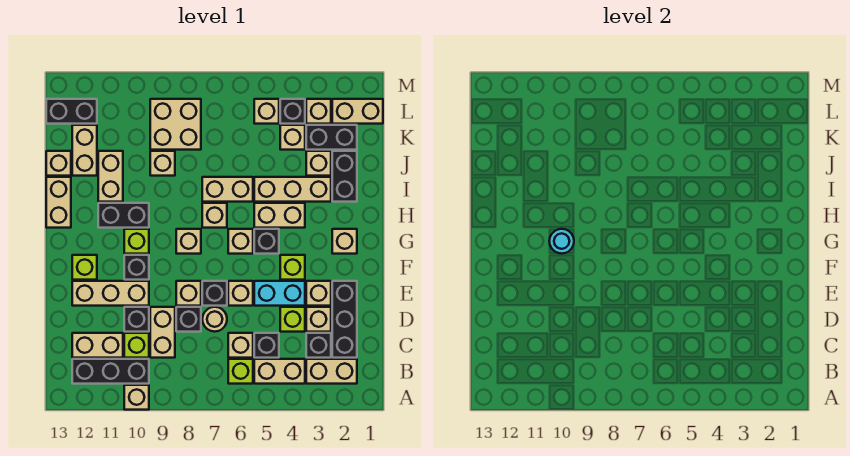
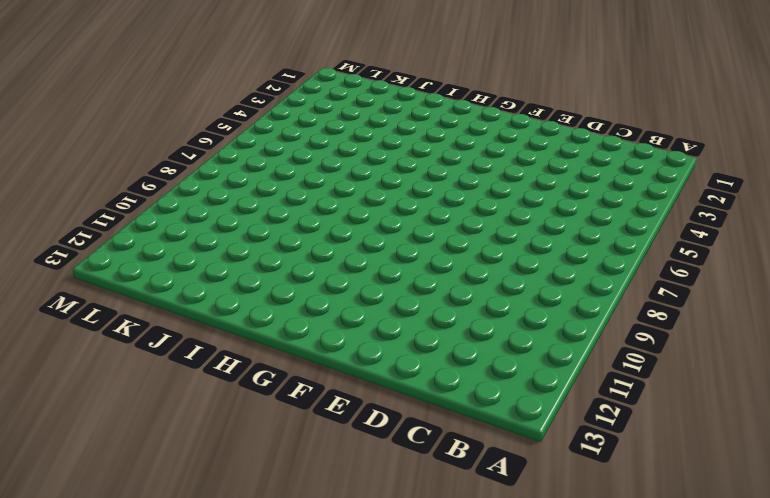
none -> tan 1x1 brick [124,385,149,410]
none -> tan 1x2 brick [306,359,357,384]
none -> tan 1x2 brick [254,359,305,384]
none -> lime 1x1 brick [228,359,253,384]

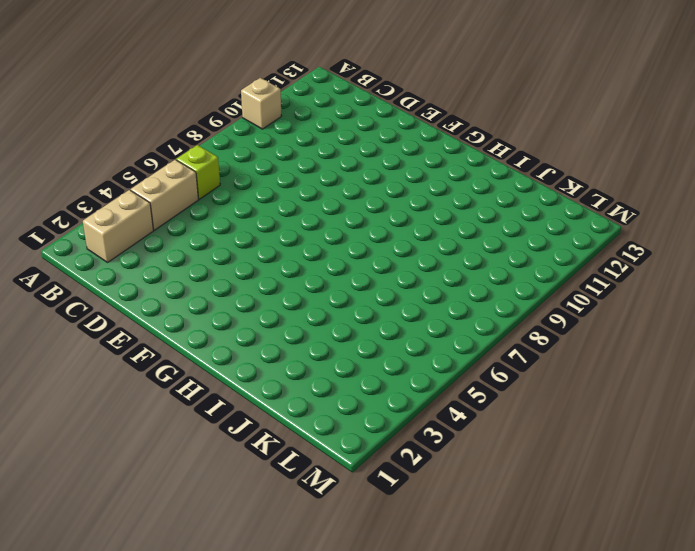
none -> black 1x3 brick [72,359,149,384]
none -> black 1x3 brick [332,281,357,358]
none -> black 1x1 brick [306,333,331,358]
none -> black 1x1 brick [254,333,279,358]

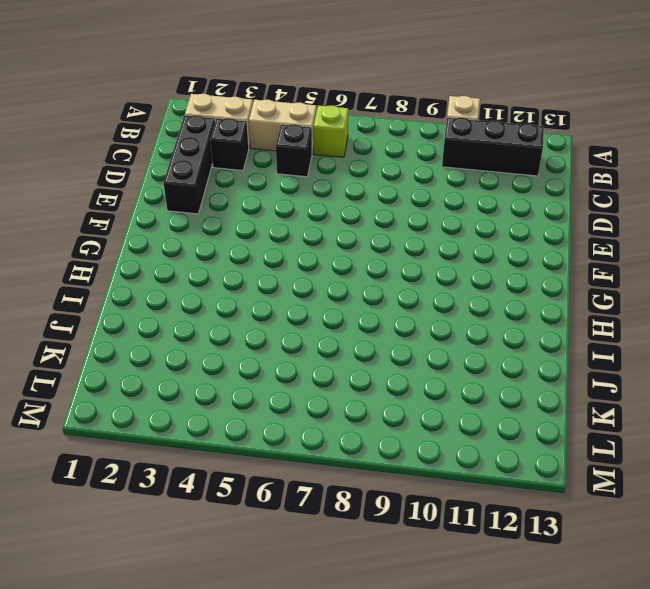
none -> tan 1x1 brick [228,333,253,358]
none -> tan 1x2 brick [150,307,175,358]
none -> lime 1x1 brick [124,333,149,358]
none -> tan 1x2 brick [72,333,123,358]

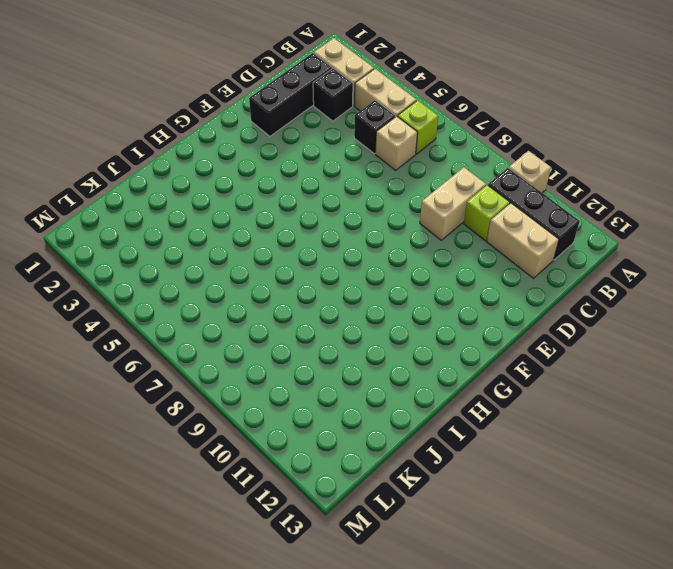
none -> tan 1x1 brick [306,307,331,332]
none -> lime 1x1 brick [280,307,305,332]
none -> tan 1x1 round brick [202,307,227,332]
none -> black 1x1 brick [176,307,201,332]

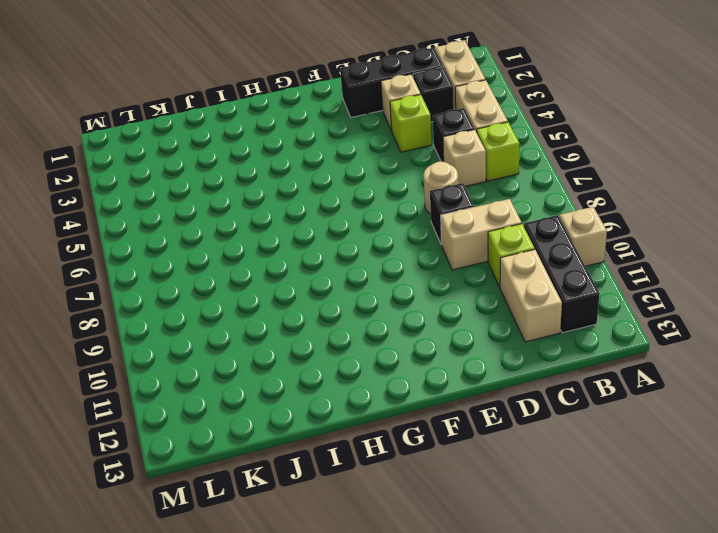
none -> black 1x1 brick [124,307,149,332]
none -> tan 1x1 brick [306,281,331,306]
none -> cyan 1x2 brick [254,281,305,306]
none -> tan 1x1 brick [228,281,253,306]

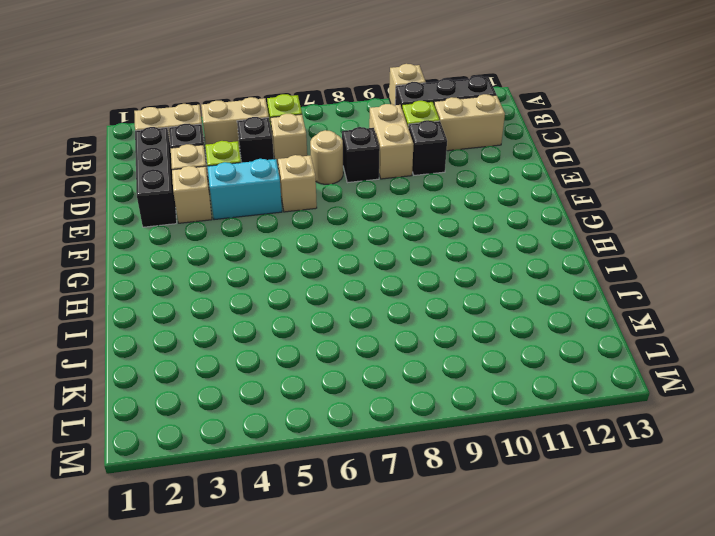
none -> black 1x1 brick [202,281,227,306]
none -> tan 1x1 brick [176,281,201,306]
none -> tan 1x3 brick [72,281,149,306]
none -> lime 1x1 brick [280,255,305,280]

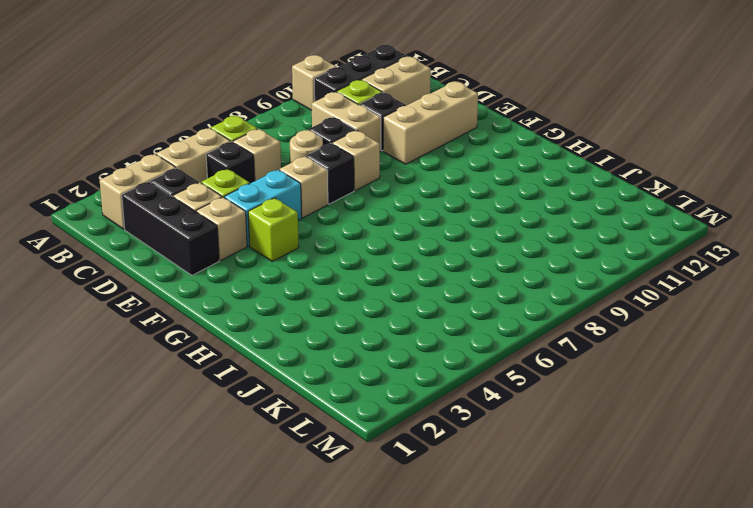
none -> black 1x1 brick [124,255,149,280]
none -> lime 1x1 brick [72,255,97,280]
none -> tan 1x1 brick [332,229,357,254]
none -> black 1x1 brick [254,229,279,254]

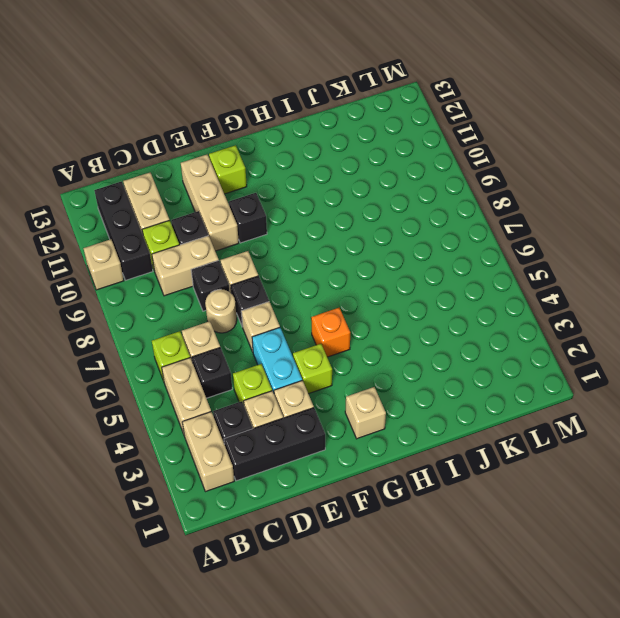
orange 1x1 brick [311,308,350,357] -> black 1x1 brick [254,229,279,254]
none -> tan 1x1 brick [228,229,253,254]
none -> tan 1x1 brick [176,229,201,254]
none -> lime 1x1 brick [124,229,149,254]
none -> tan 1x2 brick [254,203,305,228]

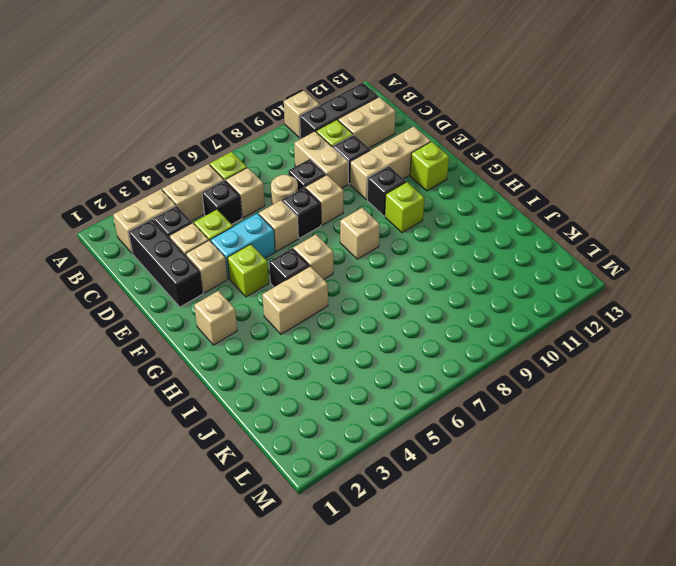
none -> tan 1x1 brick [202,203,227,228]
none -> black 1x2 brick [98,203,149,228]
none -> tan 1x2 brick [46,177,71,228]
none -> black 1x2 brick [332,151,357,202]

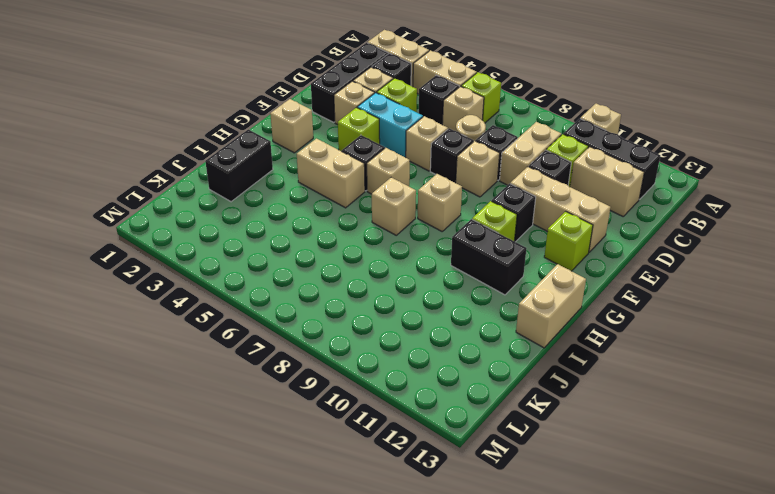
none -> tan 1x3 brick [254,177,331,202]
none -> tan 1x2 brick [202,177,253,202]
none -> tan 1x2 brick [98,151,123,202]
none -> tan 1x1 brick [306,151,331,176]

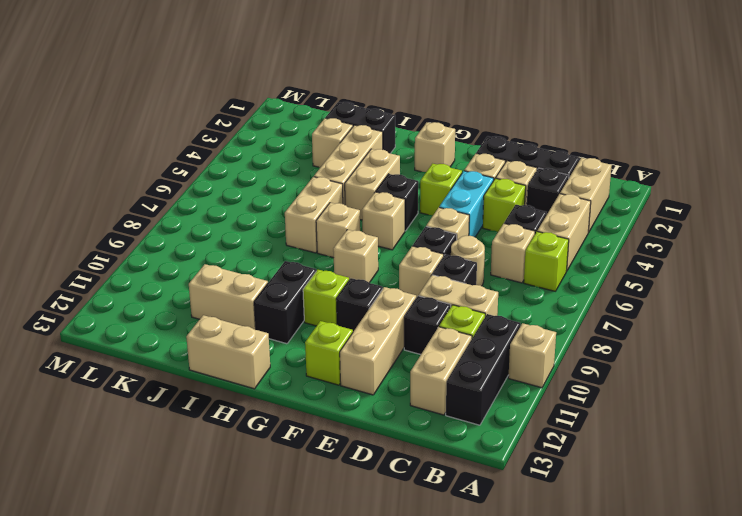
none -> tan 1x1 brick [150,151,175,176]
none -> tan 1x2 brick [72,125,97,176]
none -> tan 1x1 brick [46,151,71,176]
none -> black 1x2 brick [306,125,357,150]

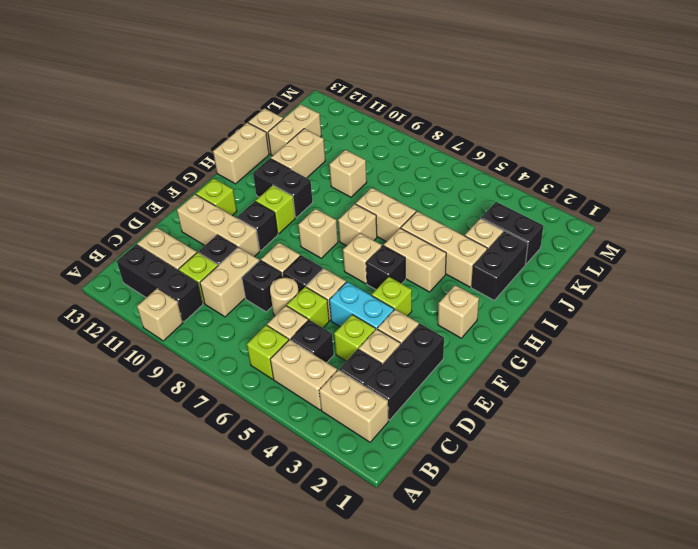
lime 1x1 brick [287,287,329,328] -> none
none -> tan 1x1 brick [280,125,305,150]
none -> tan 2x2 brick [150,99,201,150]
none -> tan 1x2 brick [332,99,383,124]
none -> tan 1x1 brick [306,99,331,124]

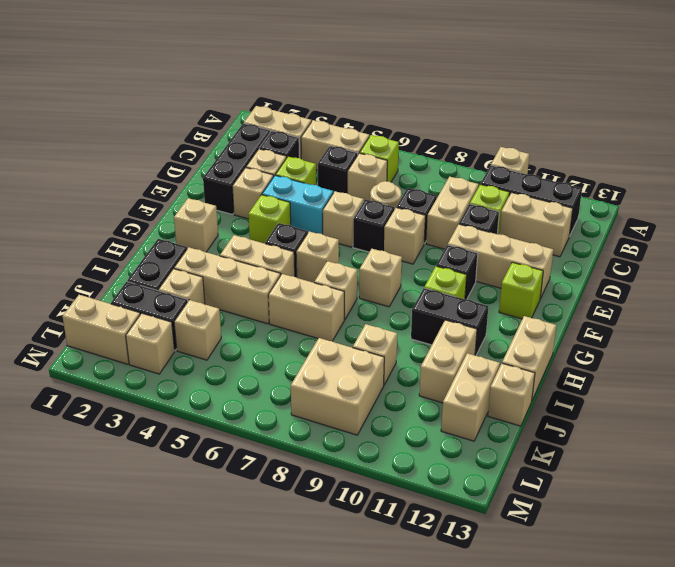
none -> black 1x1 brick [280,99,305,124]
none -> tan 1x1 brick [254,99,279,124]
none -> black 1x2 brick [46,99,97,124]
none -> cyan 1x1 round brick [549,229,574,254]

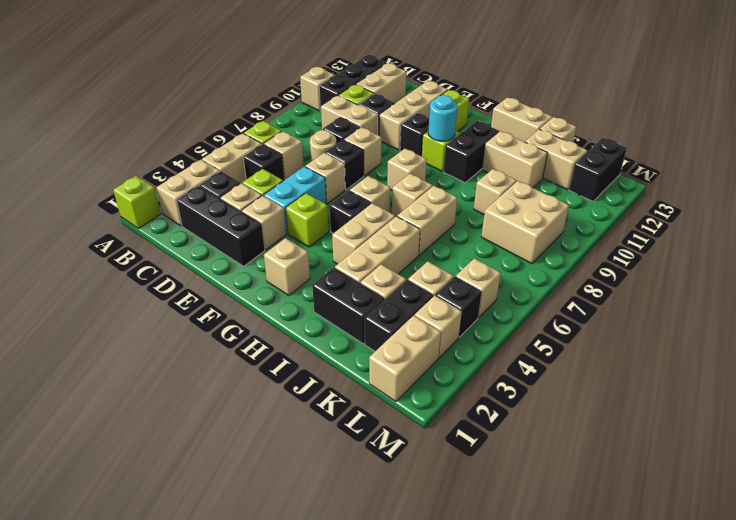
lime 1x1 brick [113,176,161,228] -> none

